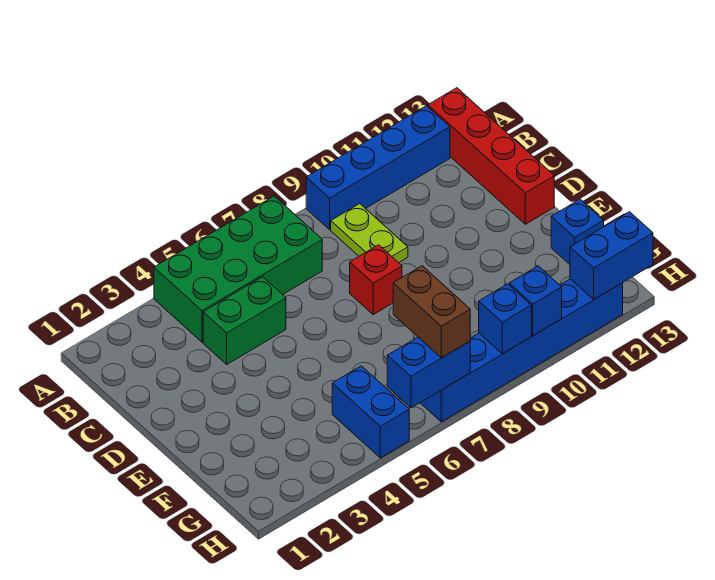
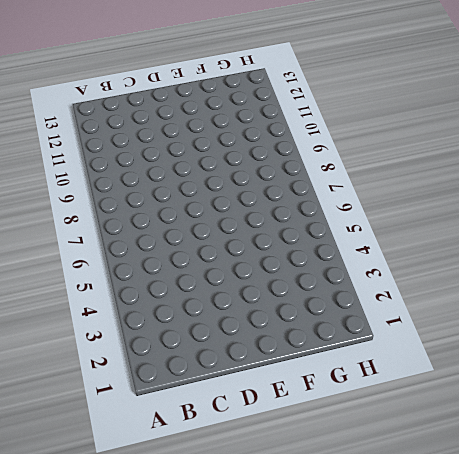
none -> green 2x4 brick [154,196,322,342]
none -> blue 1x4 brick [306,106,450,229]
none -> red 1x4 brick [428,88,554,224]

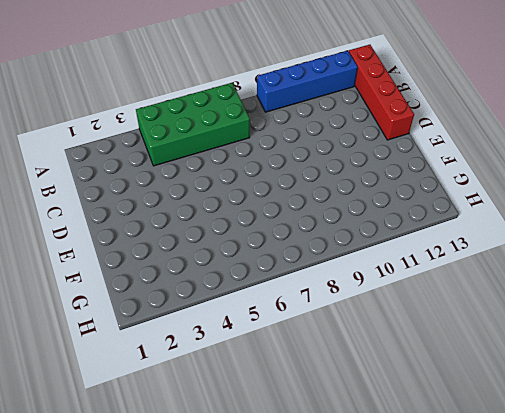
none -> lime 1x2 plate [331,204,408,263]
none -> green 1x2 brick [203,277,286,364]
none -> red 1x1 brick [350,245,402,314]

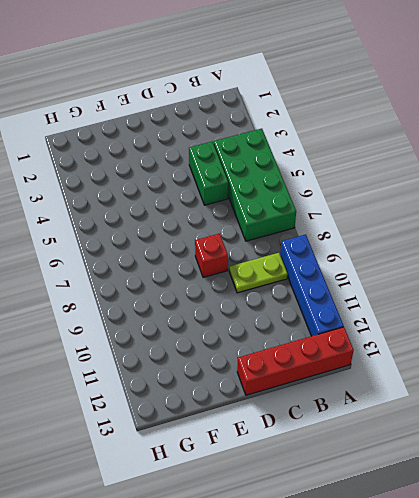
none -> blue 1x1 brick [551,199,604,264]
none -> blue 1x2 brick [332,366,409,458]
none -> blue 1x6 brick [420,279,623,422]

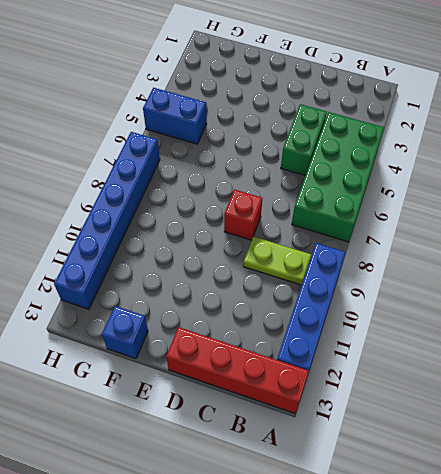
none -> blue 1x2 brick [387,337,470,408]
none -> blue 1x1 brick [479,284,531,354]
none -> blue 1x1 brick [509,266,562,336]

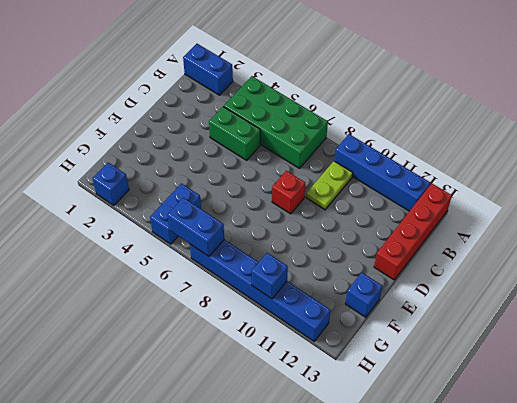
blue 1x2 brick [183,44,233,95] -> blue 1x2 brick moved to [570,212,653,299]
blue 1x1 brick [93,163,129,205] -> blue 1x1 brick moved to [479,284,531,354]
none -> brown 1x2 brick [393,266,470,358]

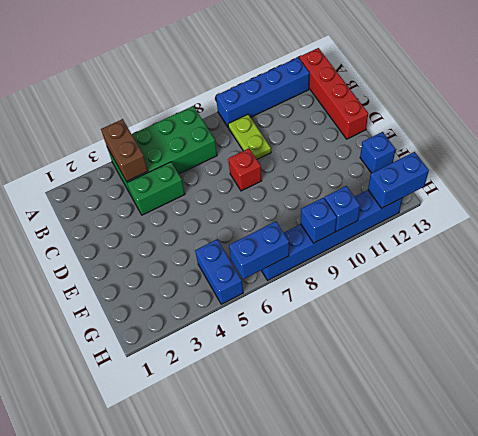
brown 1x2 brick [101,119,148,182] -> brown 1x2 brick moved to [393,266,470,358]

